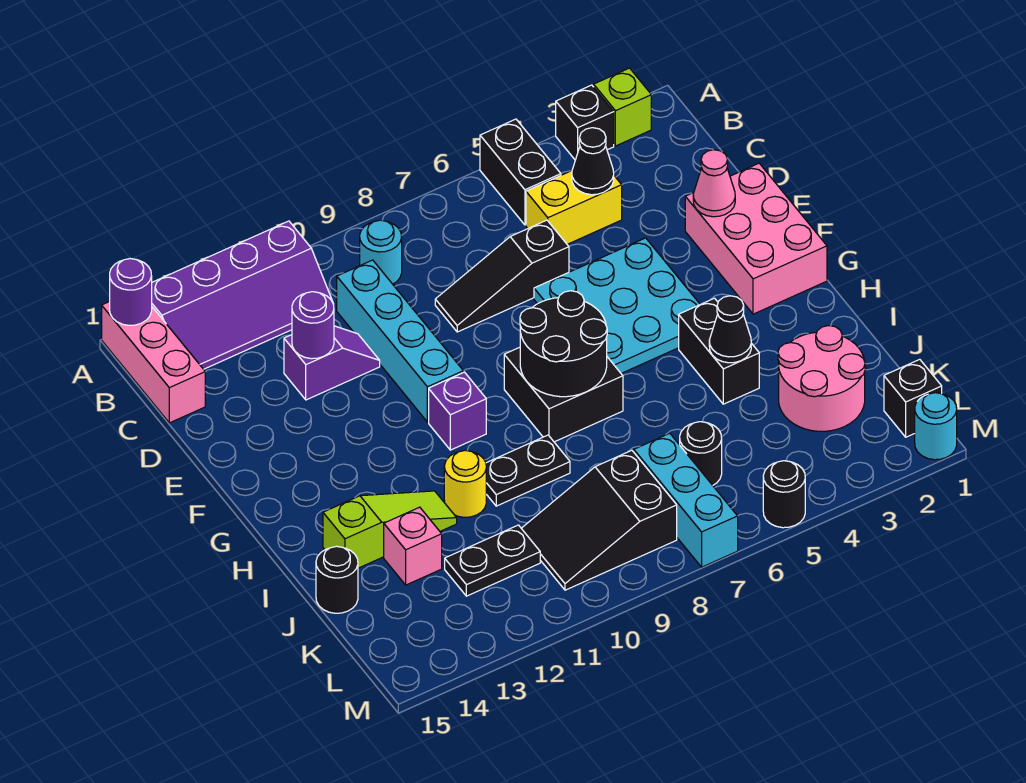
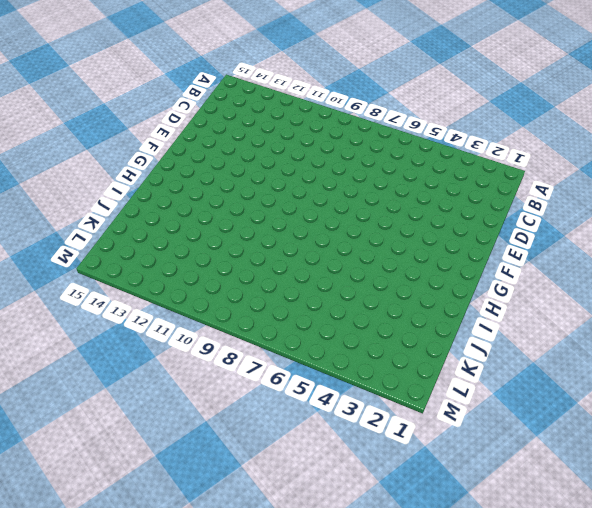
none -> lime 1x1 brick [594,68,651,146]
none -> black 1x1 brick [556,85,614,160]
none -> black 1x2 brick [480,119,561,225]
none -> purple 2x4 slope [152,221,333,369]

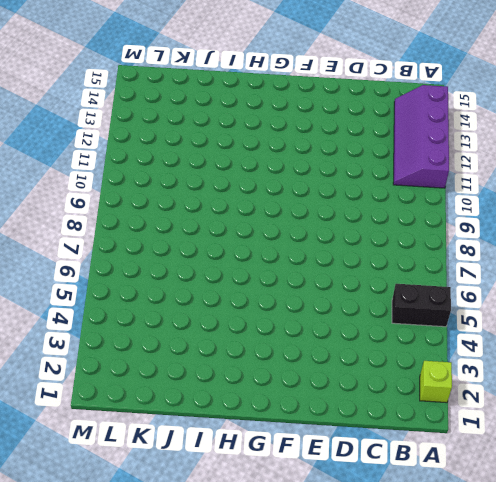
none -> black 1x1 brick [556,85,614,160]
none -> pink 1x3 brick [102,301,205,423]
none -> cyan 1x1 round brick [360,220,402,284]
none -> yellow 1x2 brick [526,171,622,244]

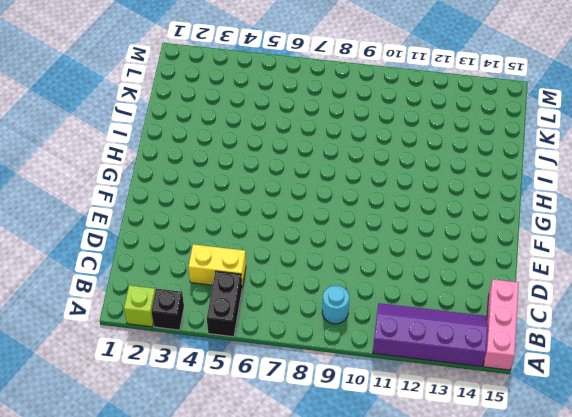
none -> cyan 1x4 brick [337,260,463,422]
none -> black 1x3 slope [435,220,569,332]
none -> purple 1x2 slope [284,326,380,400]
none -> pink 2x3 brick [685,163,827,314]

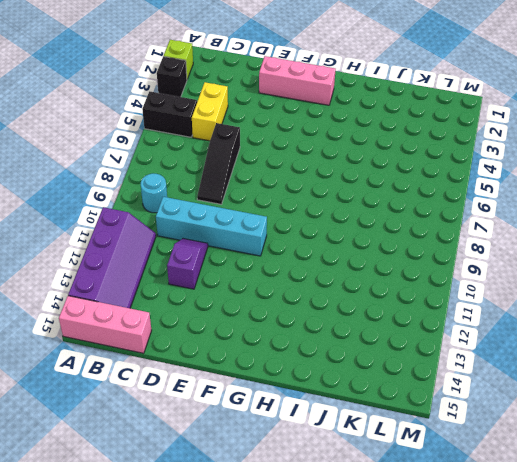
pink 1x3 brick [259,56,336,105] -> pink 2x3 brick [685,163,827,314]
none -> cyan 3x3 plate [534,238,700,373]
none -> black 2x2 brick [504,347,623,442]
none -> purple 1x1 brick [429,372,486,450]
none -> black 1x2 brick [679,298,759,404]

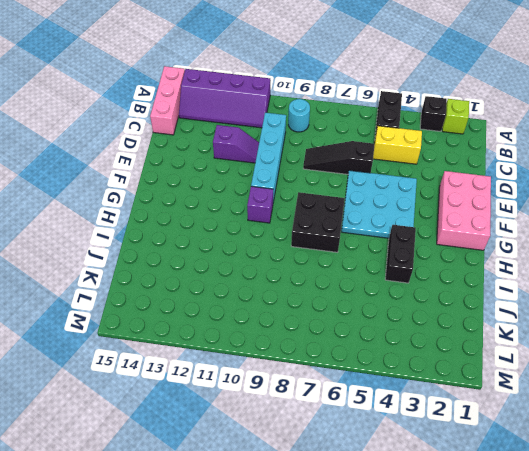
none -> black 1x2 plate [486,435,570,506]
none -> yellow 1x1 round brick [444,450,486,517]
none -> lime 1x3 slope [323,491,457,568]
none -> pink 2x2 round brick [778,326,865,431]

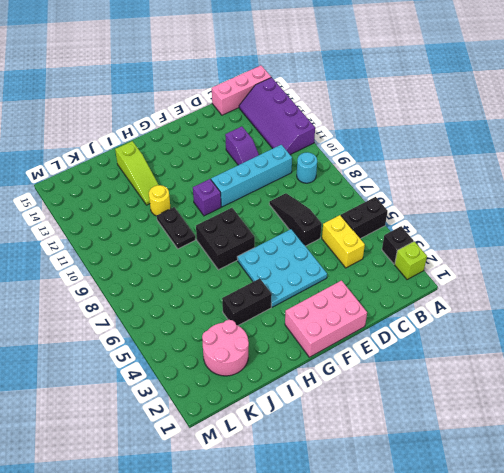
none -> pink 1x1 brick [384,507,442,585]
none -> black 1x1 round brick [316,546,358,613]
none -> black 1x1 round brick [680,422,722,485]
none -> cyan 1x3 brick [634,433,738,567]

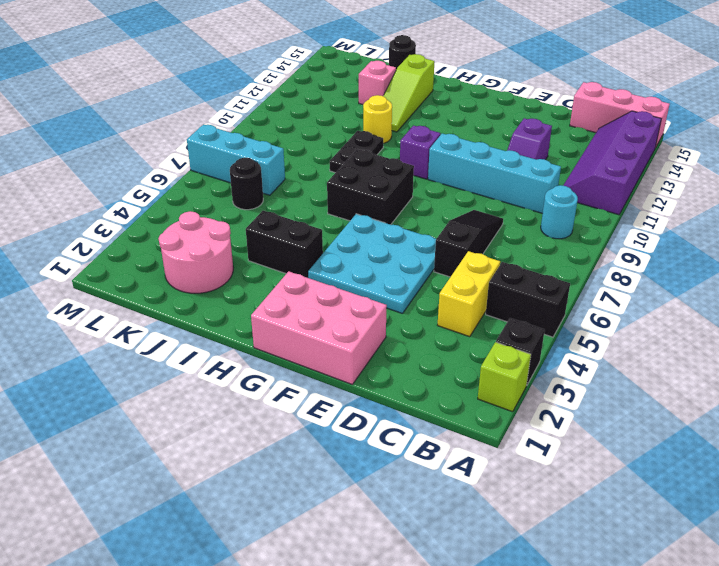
none -> black 2x3 slope [521,450,677,590]
none -> black 1x2 plate [445,525,540,596]
none -> black 1x1 brick [884,359,942,437]
none -> cyan 1x1 round brick [915,393,957,460]

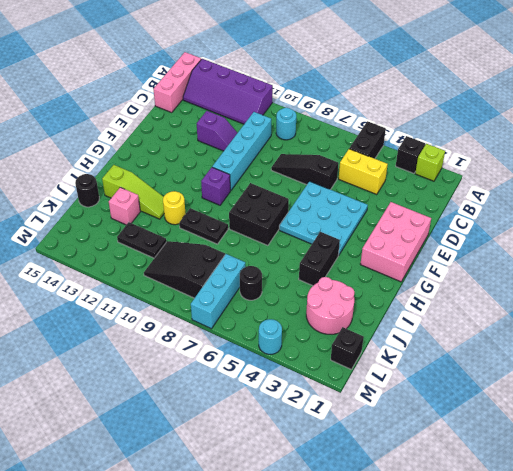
cyan 1x1 round brick [259,319,282,354] -> cyan 1x1 round brick moved to [915,393,957,460]
none -> black 1x1 round brick [763,461,805,528]
none -> purple 1x1 round brick [110,259,152,325]
none -> black 1x1 cone [572,128,614,195]
none -> purple 1x1 round brick [292,292,334,359]

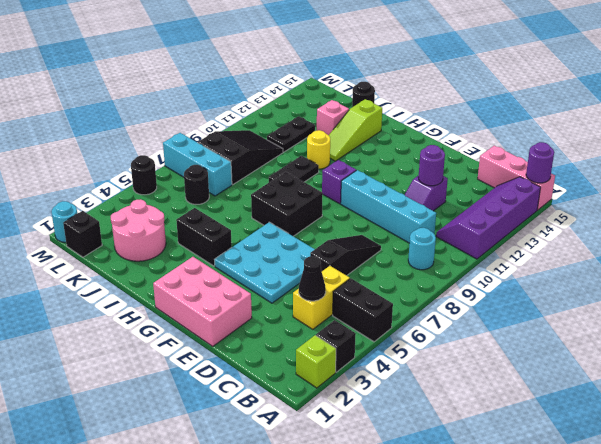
none -> pink 1x1 cone [693,150,735,217]
none -> black 2x2 round brick [520,291,607,397]
none -> black 1x1 cone [709,296,751,363]

